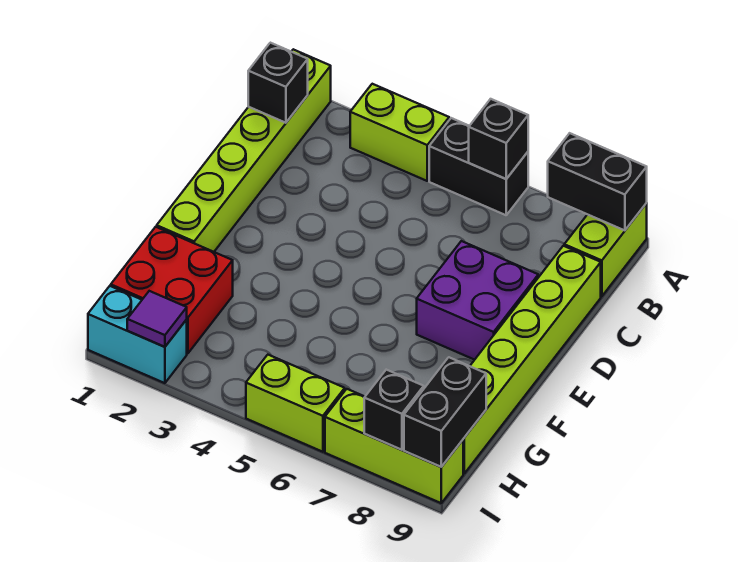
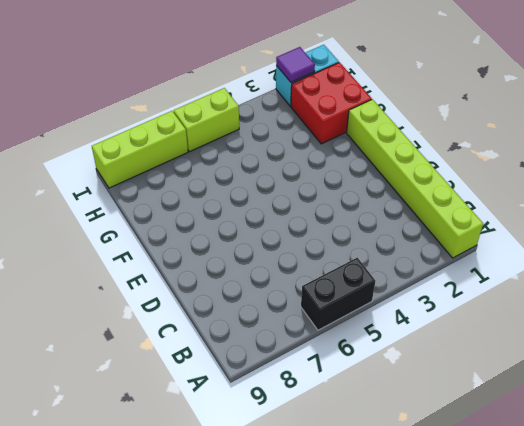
none -> lime 1x2 brick [350,84,449,181]
none -> lime 1x2 brick [564,203,647,296]
none -> lime 1x6 brick [463,246,601,474]

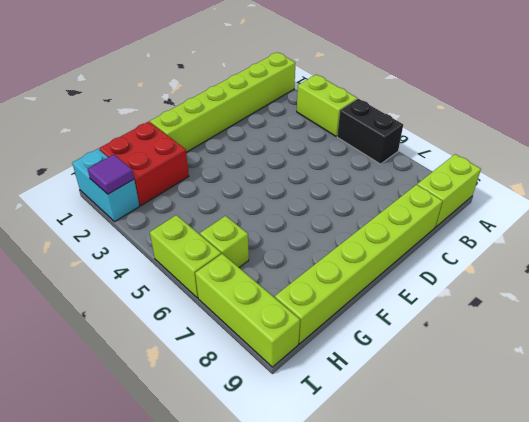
lime 1x1 brick [200,216,249,267] -> none
none -> purple 2x2 brick [417,241,538,360]
none -> black 1x1 brick [469,99,528,179]
none -> black 1x2 brick [548,133,647,230]

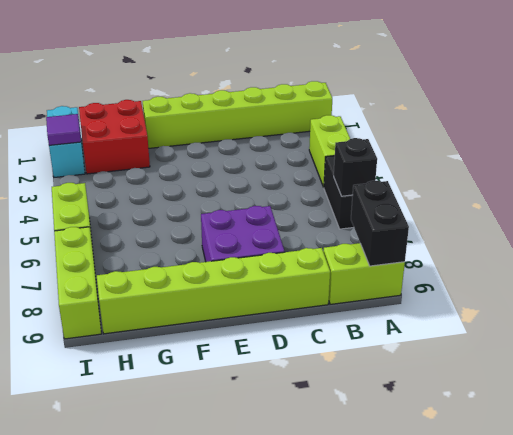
none -> black 1x1 brick [248,43,308,123]
none -> black 1x2 brick [404,357,486,467]
none -> black 1x1 brick [364,370,424,450]

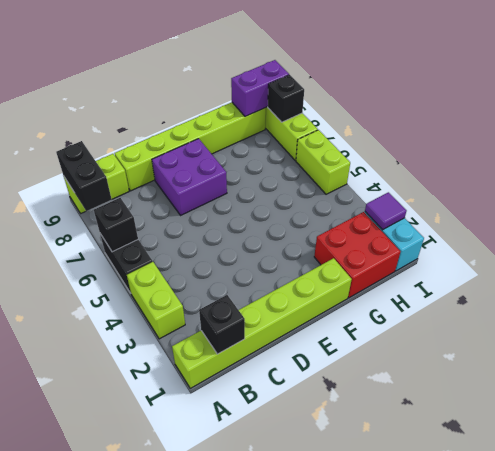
purple 1x2 brick [231,60,289,116] -> black 1x2 brick [404,357,486,467]

